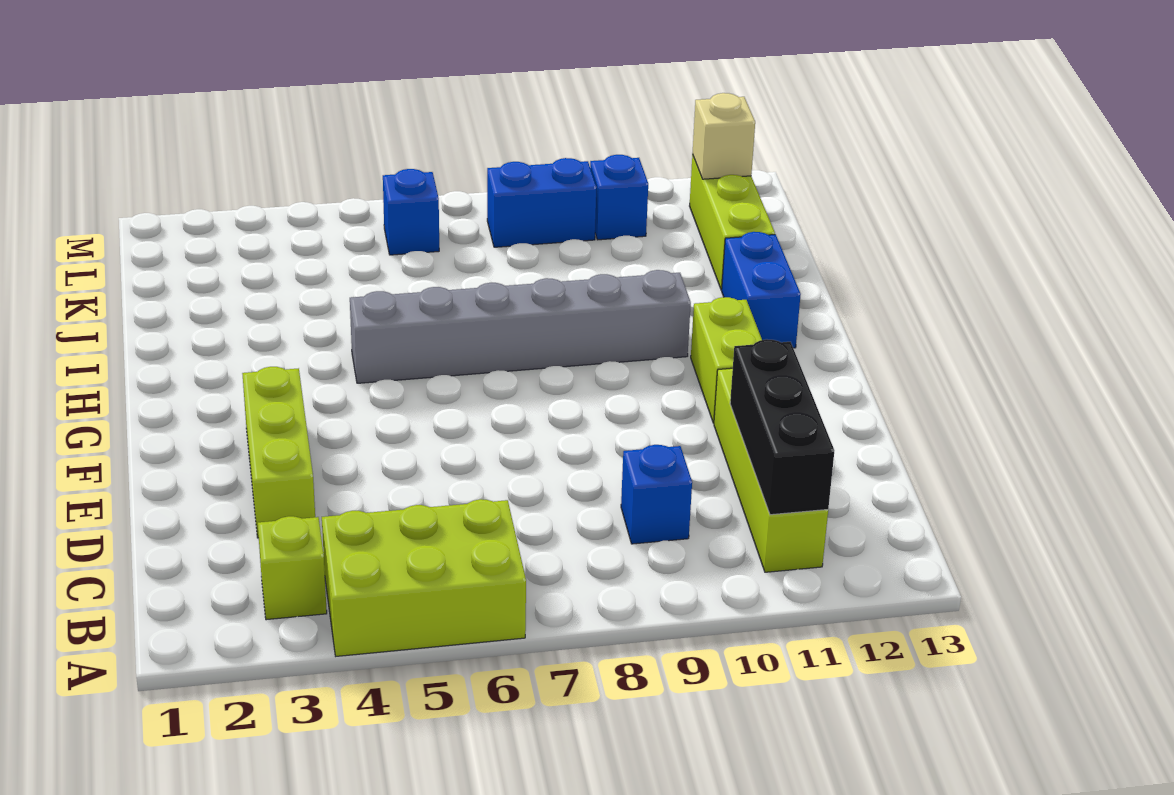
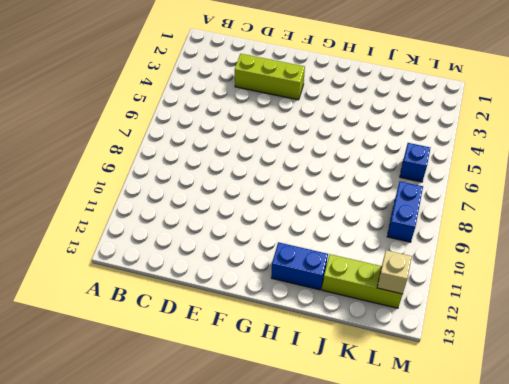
none -> lime 2x3 brick [322,499,526,656]
none -> lime 1x1 brick [258,516,327,620]
none -> lime 1x4 brick [714,368,828,572]

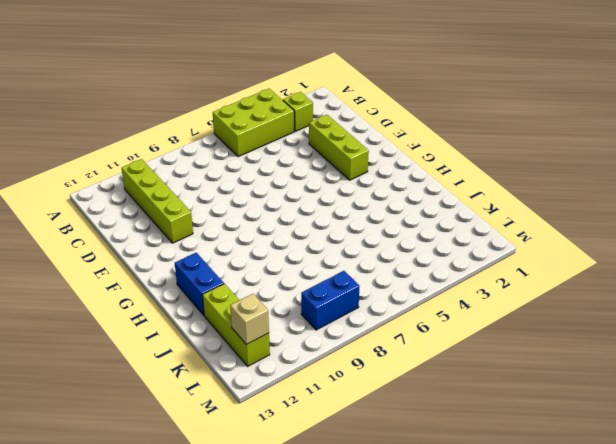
none -> blue 1x1 brick [621,445,692,544]
none -> lime 1x2 brick [691,297,762,423]
none -> grey 1x6 brick [350,270,691,383]

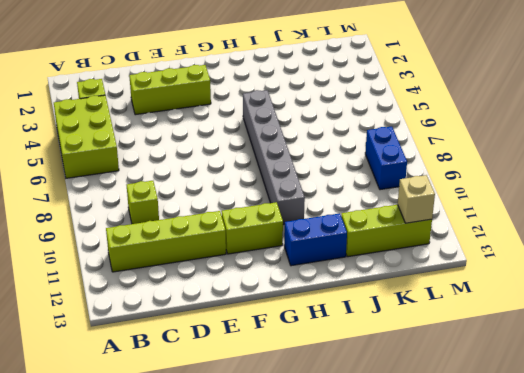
lime 1x1 brick [127,181,159,224] -> blue 1x1 brick [621,445,692,544]
none -> blue 1x1 brick [383,169,439,255]
none -> blue 1x1 brick [590,155,648,240]
none -> black 1x3 brick [730,339,835,515]

